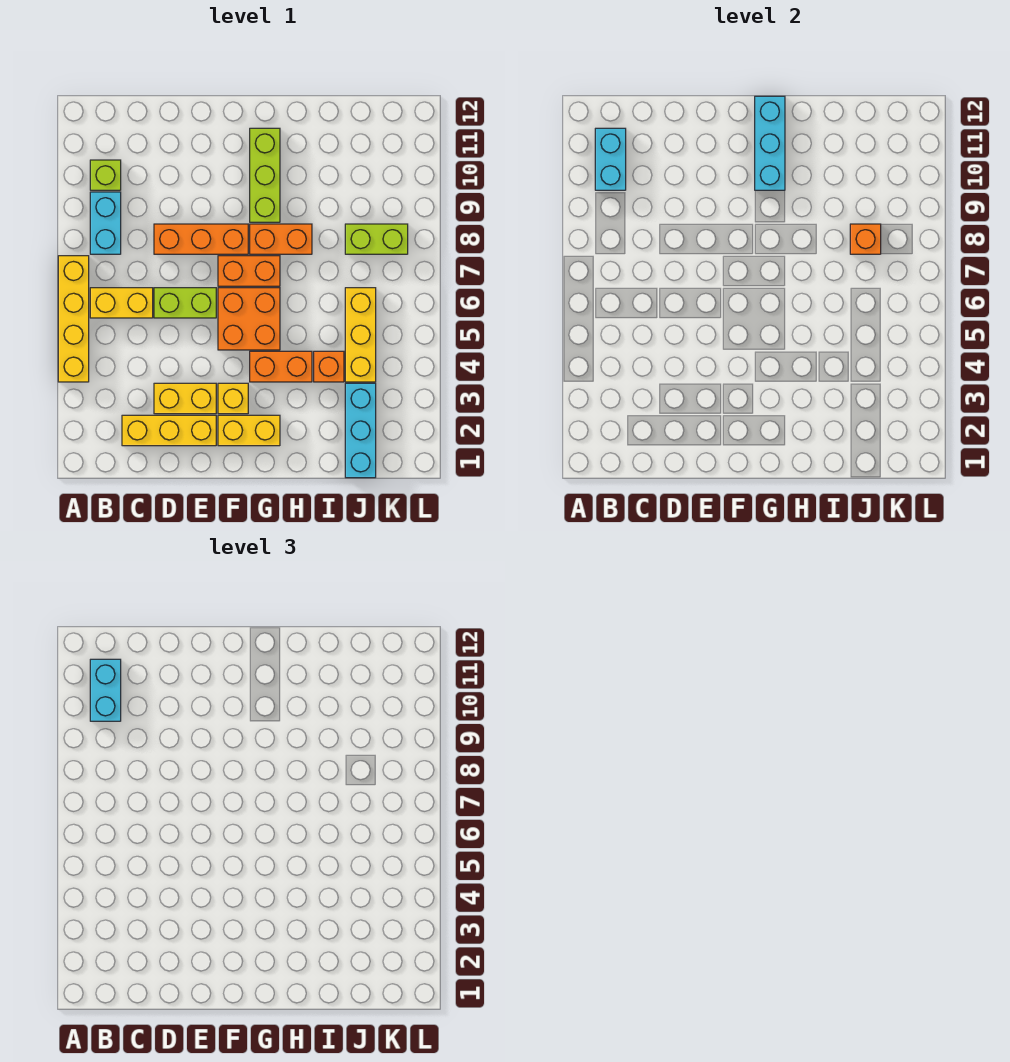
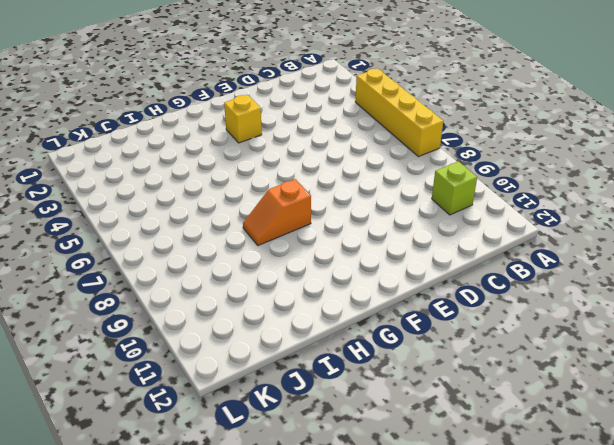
orange 1x2 slope [243,179,311,245] -> orange 1x2 brick [250,224,312,254]
none -> yellow 1x2 brick [90,288,153,318]
none -> cyan 1x2 brick [90,192,121,254]
none -> yellow 1x3 brick [122,415,216,446]

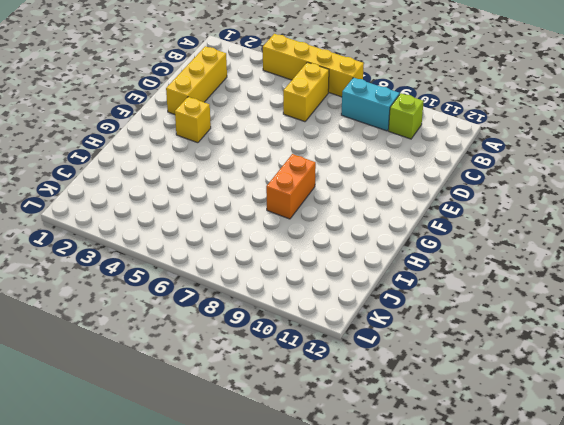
none -> yellow 1x2 brick [154,383,216,414]
none -> lime 1x2 brick [154,288,216,318]
none -> orange 1x3 brick [154,224,248,254]

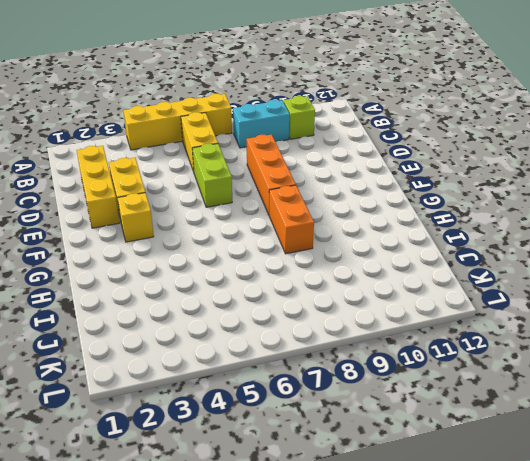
none -> yellow 1x2 brick [218,415,280,446]
none -> orange 2x2 brick [218,288,280,350]
none -> orange 1x2 brick [218,256,280,286]

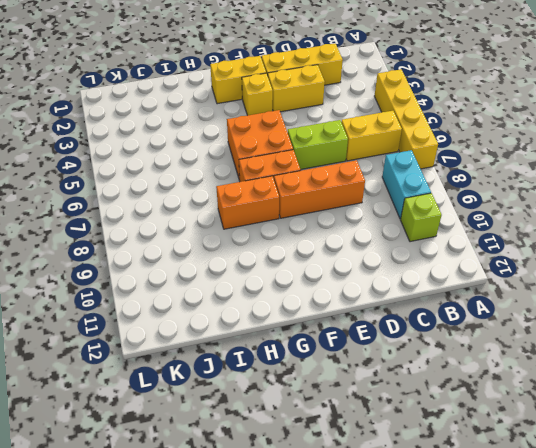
none -> orange 1x2 brick [250,351,312,382]
none -> lime 1x3 brick [250,128,280,222]
none -> orange 1x1 brick [314,351,344,382]

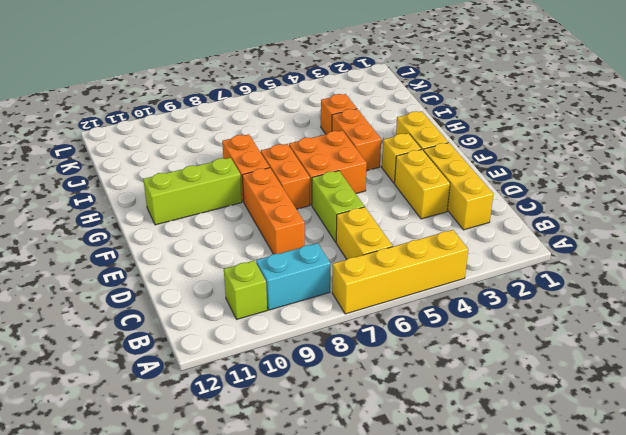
none -> cyan 1x3 brick [345,383,376,478]
none -> yellow 1x3 brick [345,288,376,382]
none -> lime 1x2 brick [345,224,408,254]

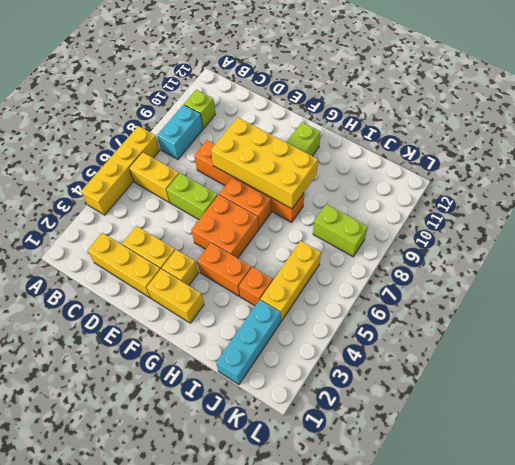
yellow 2x4 brick [211,117,318,209] -> none
none -> cyan 1x2 brick [595,128,626,190]
none -> cyan 1x3 brick [755,96,785,190]
none -> orange 1x1 brick [850,224,881,254]

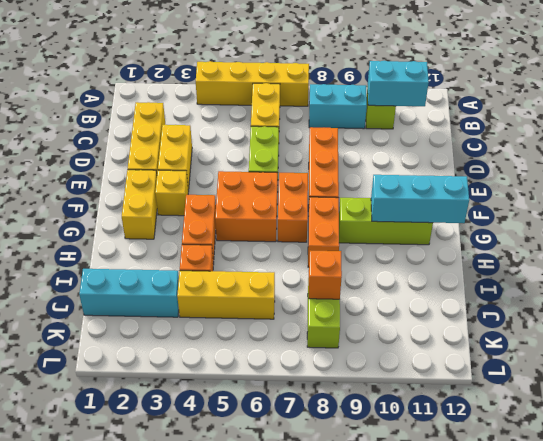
none -> cyan 1x2 brick [90,659,121,721]

